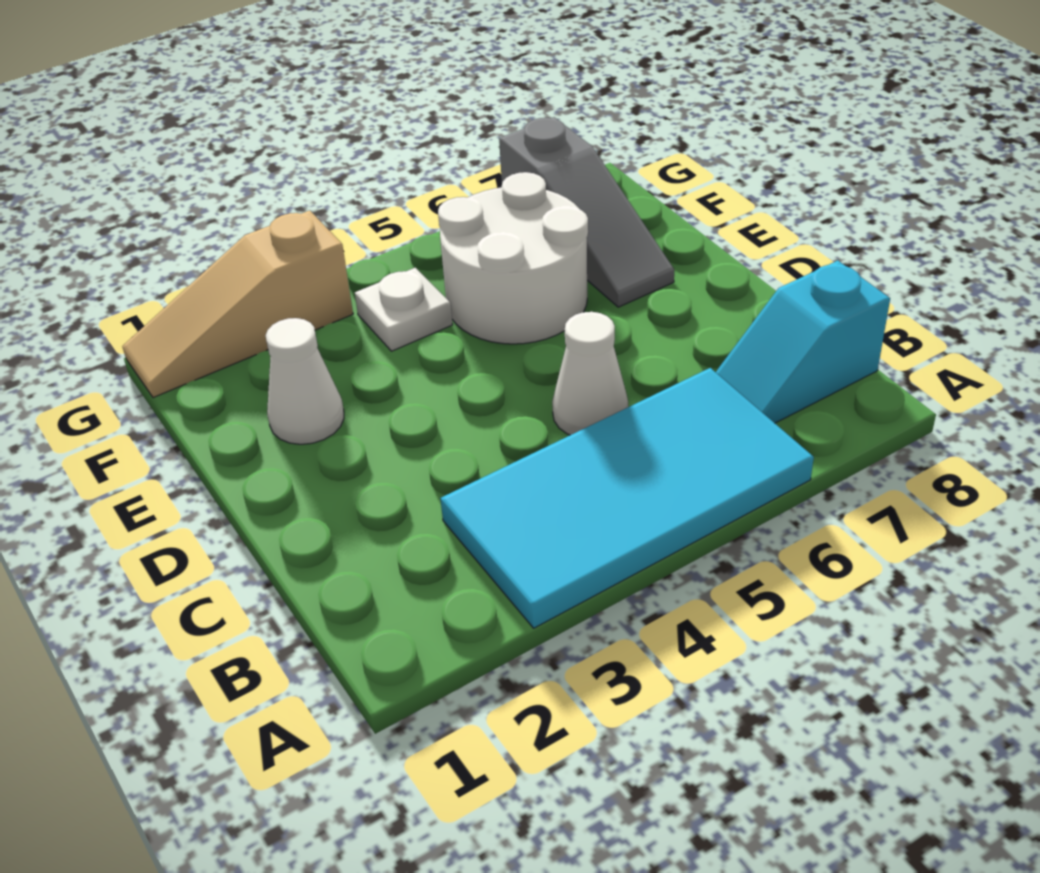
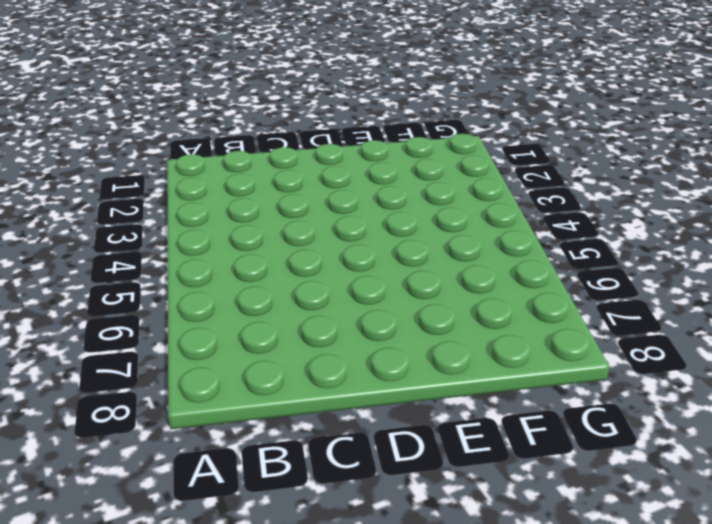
none -> cyan 2x4 tile [440,368,814,628]
none -> cyan 1x2 slope [716,260,890,423]

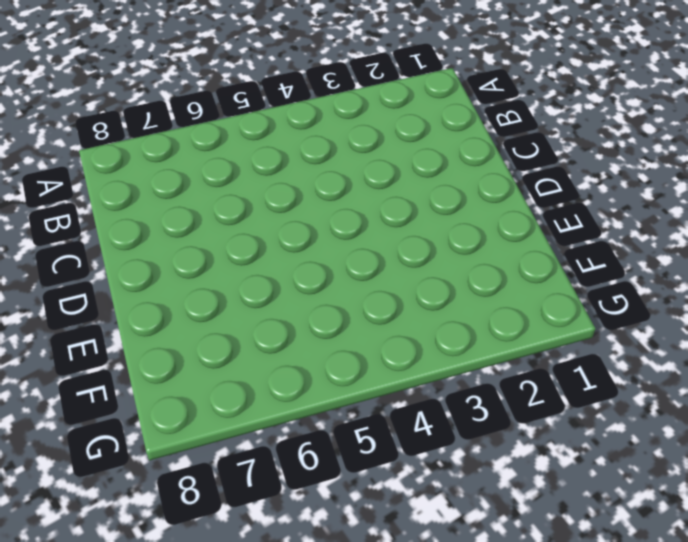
none -> cyan 2x4 tile [440,368,814,628]
none -> cyan 1x2 slope [716,260,890,423]

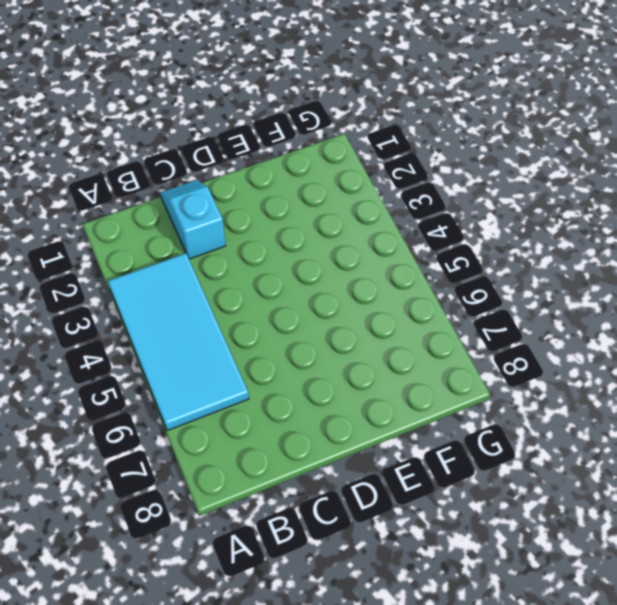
cyan 1x2 slope [160,180,226,259] -> cyan 1x2 slope moved to [716,260,890,423]
none -> white 1x1 cone [552,312,628,435]
none -> white 1x1 cone [266,318,344,444]

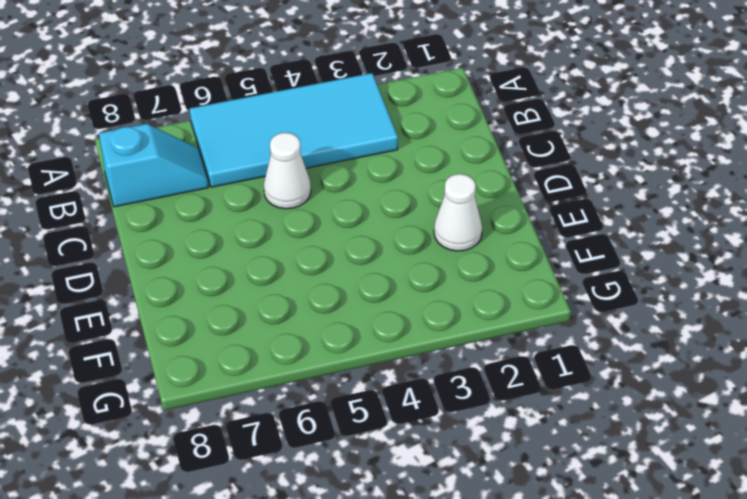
none -> white 2x2 round brick [438,172,588,344]
none -> grey 1x3 slope [499,117,674,307]

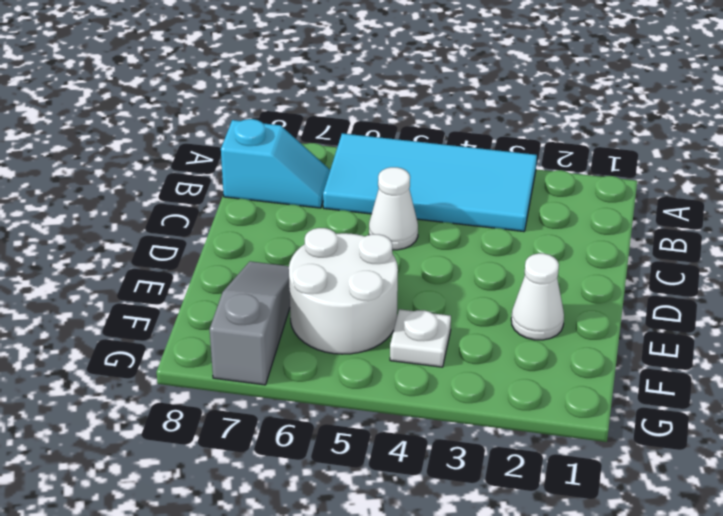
none -> tan 1x3 slope [122,210,353,398]

